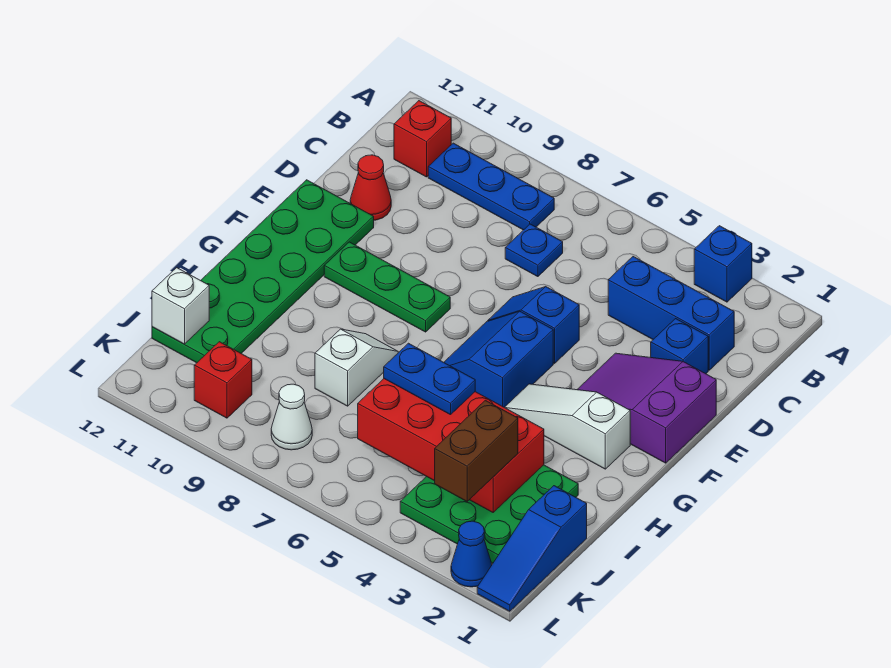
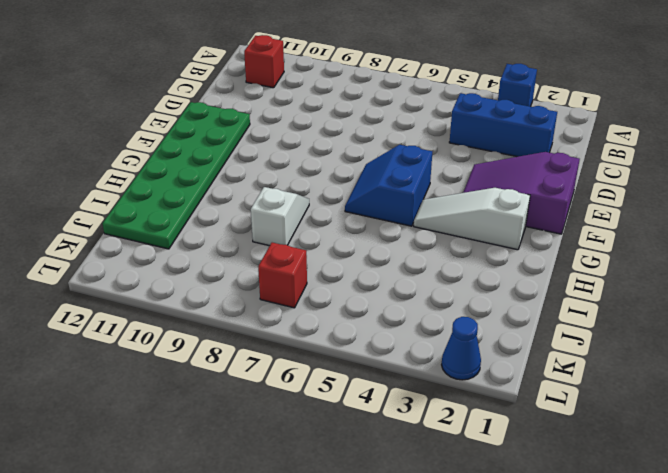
red 1x1 brick [258,243,307,308] -> red 1x1 brick moved to [194,342,252,418]
none -> blue 1x3 plate [428,143,554,230]
none -> blue 1x1 plate [505,224,563,277]
none -> blue 1x1 brick [651,319,708,374]

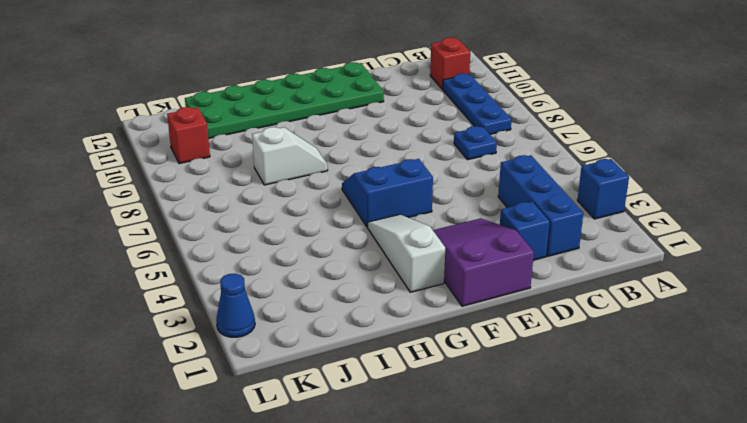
none -> red 1x1 cone [350,155,391,220]
none -> blue 1x2 slope [488,287,579,364]
none -> green 1x3 plate [324,242,450,332]

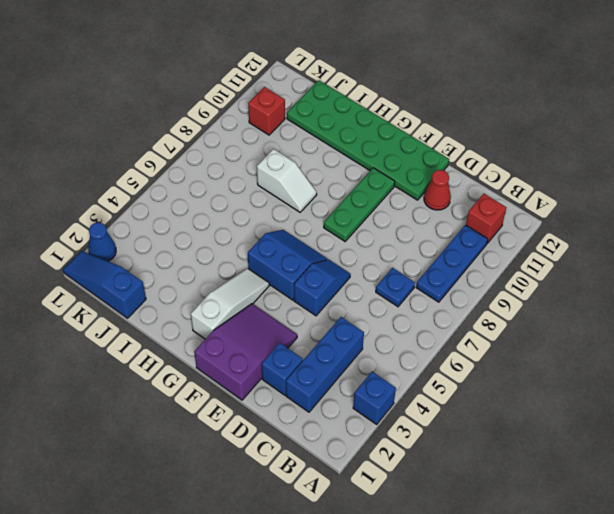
none -> green 3x3 plate [400,465,578,563]
none -> white 1x1 cone [271,384,312,450]
none -> red 2x4 brick [358,379,544,512]

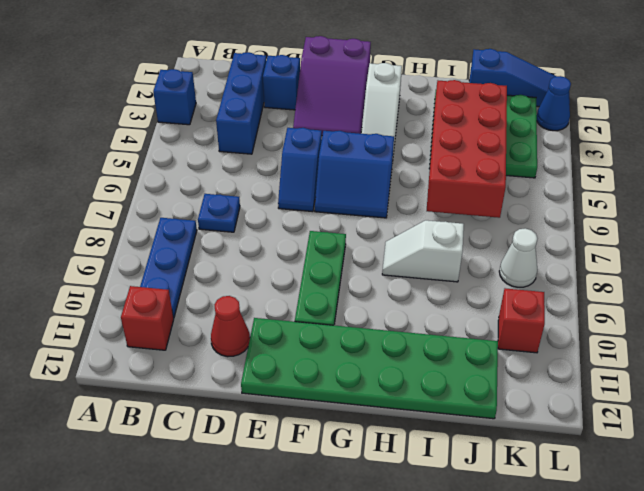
none -> white 1x1 brick [152,268,209,344]
none -> blue 1x2 plate [384,343,475,415]
none -> brown 1x2 brick [435,400,518,501]

